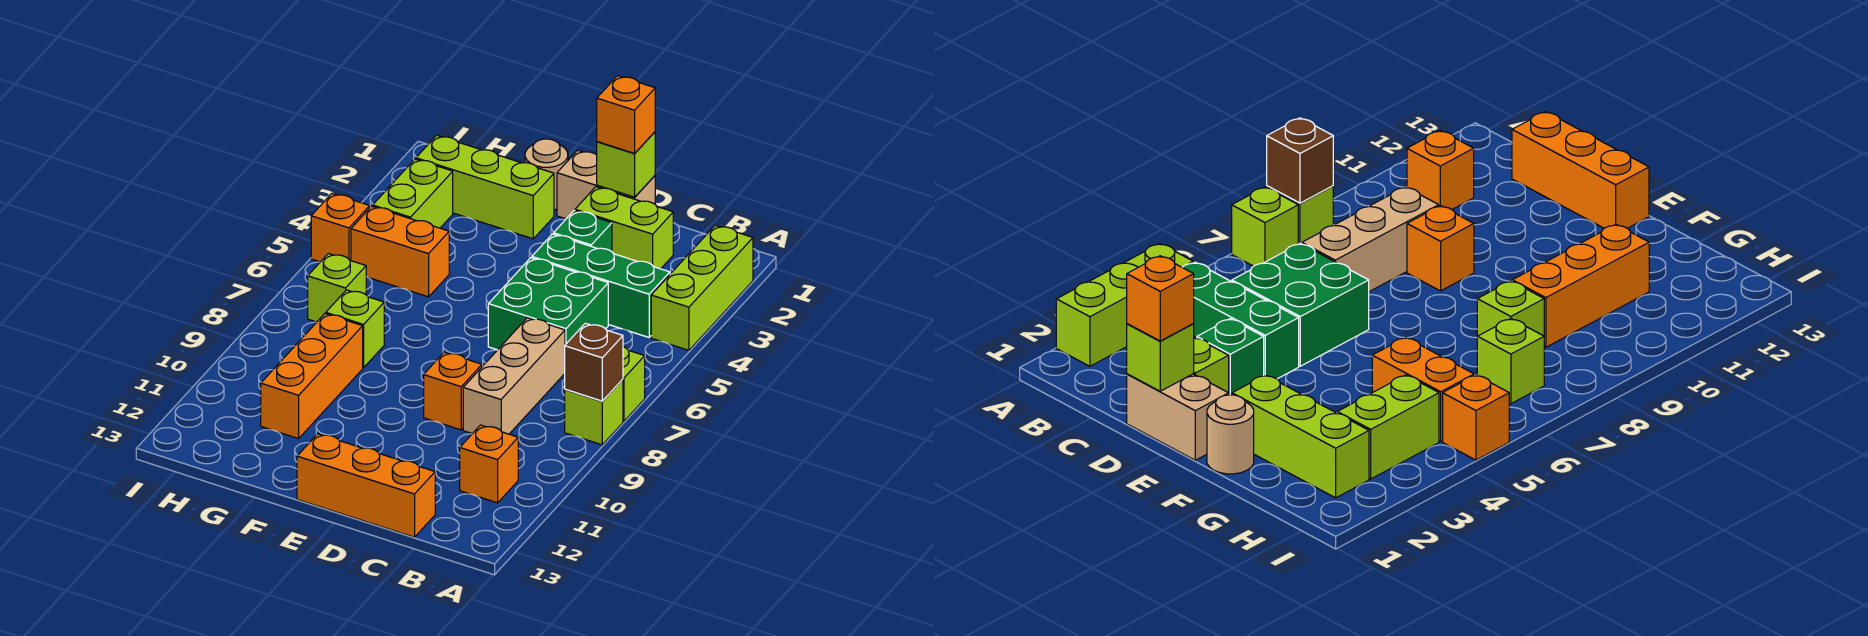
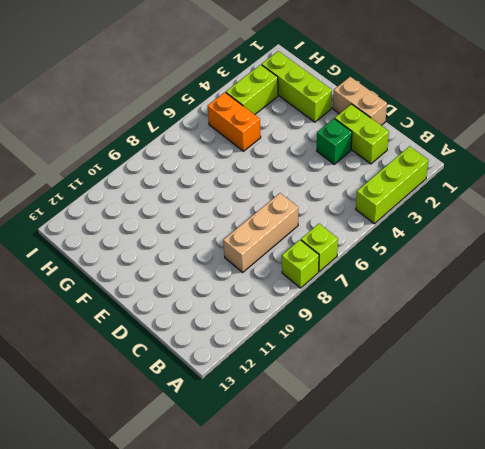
none -> green 1x3 brick [532,234,670,337]
none -> orange 1x1 brick [460,425,518,503]
none -> green 2x2 brick [488,258,608,350]

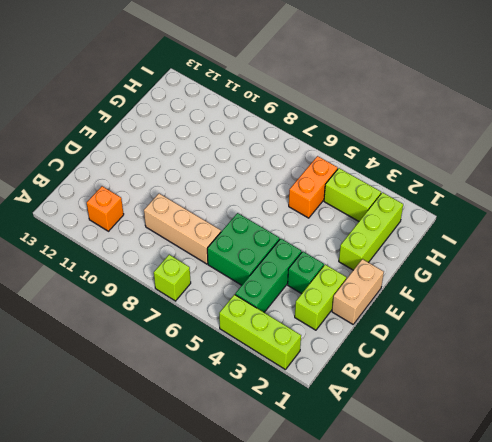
none -> lime 1x1 brick [565,379,623,445]
none -> orange 1x3 brick [297,434,435,537]
none -> orange 1x1 brick [424,352,482,430]

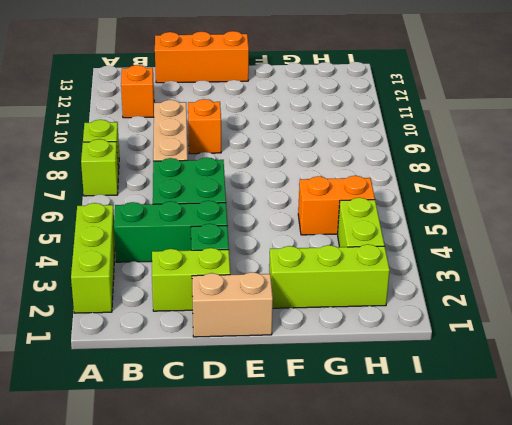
none -> tan 1x1 round brick [525,139,568,210]
none -> lime 1x1 brick [326,290,384,368]
none -> orange 1x3 brick [261,314,363,439]

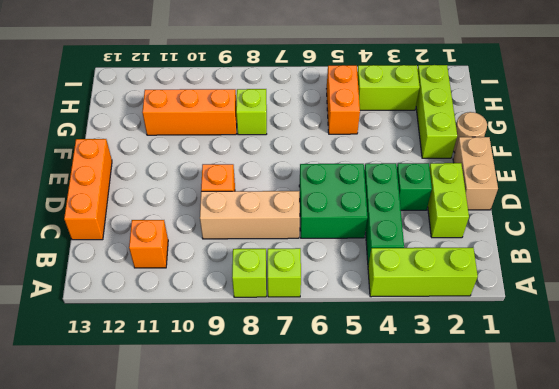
none -> lime 1x1 brick [308,254,366,322]
none -> orange 1x1 brick [311,194,370,262]
none -> brown 1x1 brick [565,323,623,401]

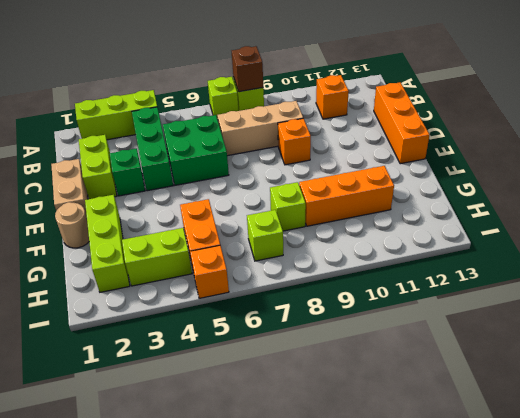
none -> lime 1x1 brick [597,132,655,197]
none -> orange 1x1 brick [597,76,655,153]

